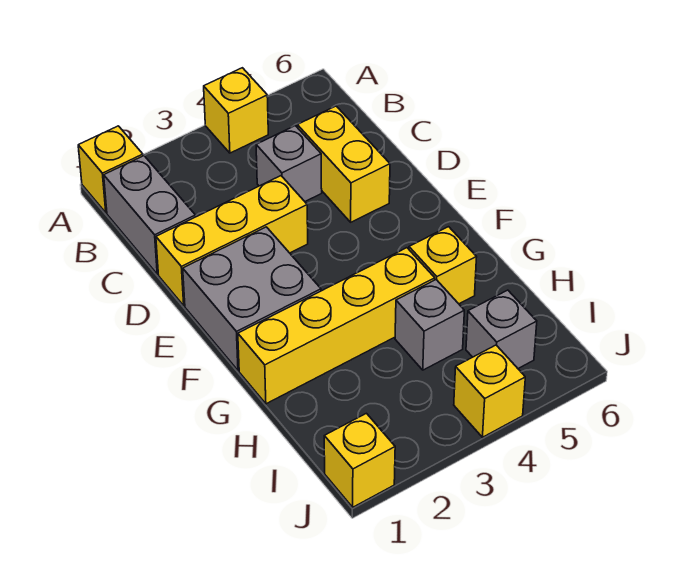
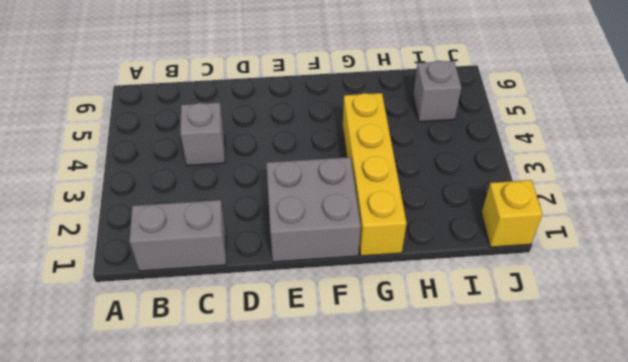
none -> yellow 1x1 brick [78,126,143,213]
none -> yellow 1x1 brick [204,68,268,153]
none -> yellow 1x2 brick [297,106,390,222]

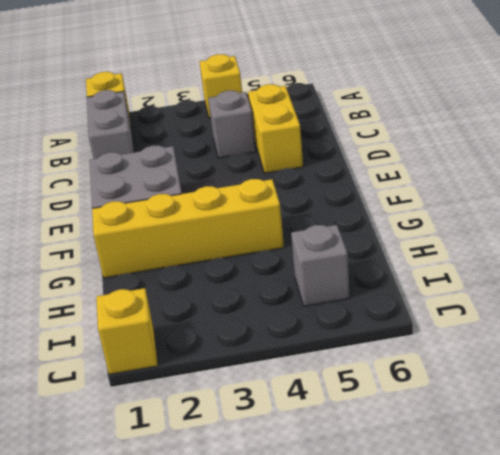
none -> yellow 1x3 brick [156,176,308,306]
none -> yellow 1x1 brick [409,227,477,304]
none -> grey 1x1 brick [395,280,464,370]

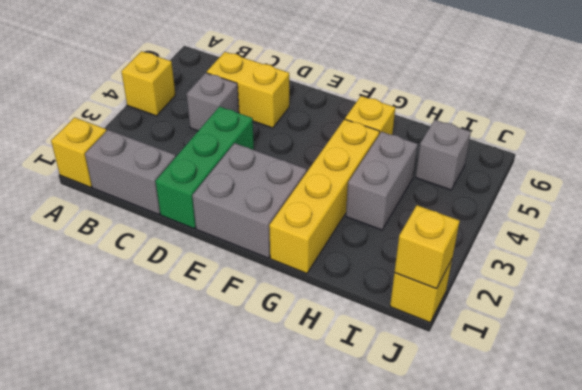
green 1x3 brick [156,107,254,228] -> yellow 1x3 brick [156,176,308,306]
grey 1x2 brick [346,132,418,230] -> grey 1x1 brick [395,280,464,370]
yellow 1x1 brick [394,205,460,289] -> yellow 1x1 brick moved to [454,345,525,437]

